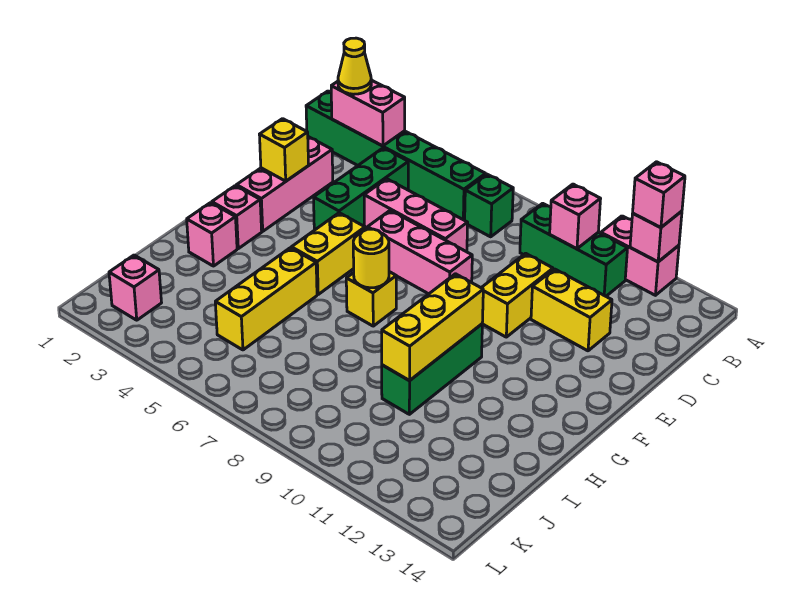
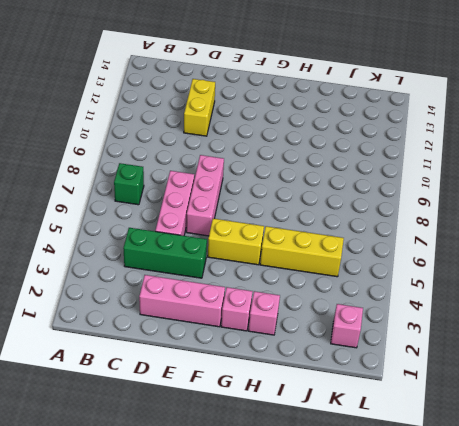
none -> pink 1x2 brick [601,216,679,295]
none -> green 1x6 brick [306,91,486,220]
none -> green 1x3 brick [520,203,628,296]

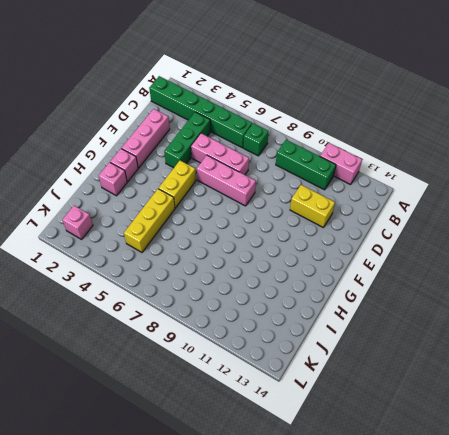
none -> yellow 1x2 brick [481,253,553,337]
none -> yellow 1x1 brick [346,272,396,326]
none -> green 1x3 brick [382,324,482,414]

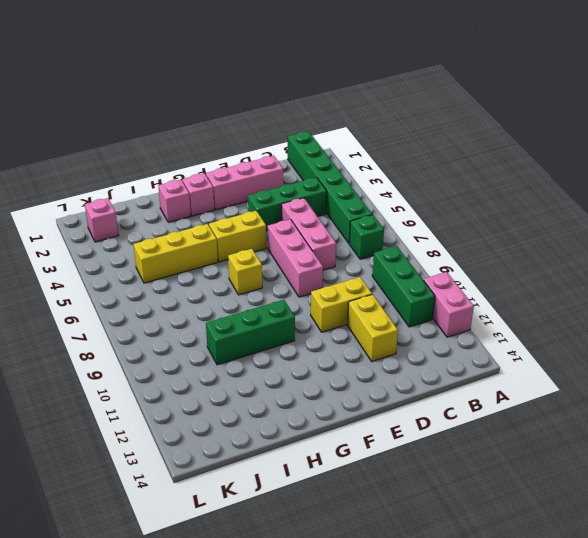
none -> pink 1x1 brick [630,211,682,262]
none -> pink 1x2 brick [331,80,405,146]
none -> pink 1x1 brick [550,184,600,249]

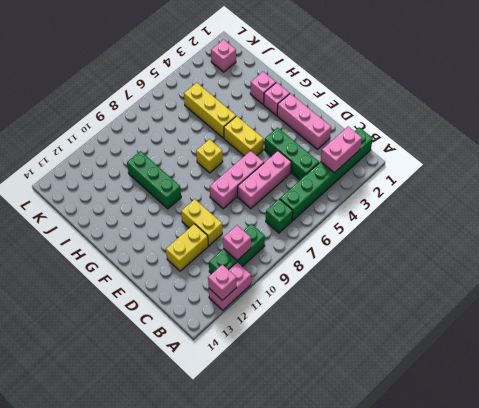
none -> yellow 1x1 brick [259,119,309,181]
none -> yellow 1x1 round brick [353,229,389,288]
none -> yellow 1x3 brick [382,274,483,381]

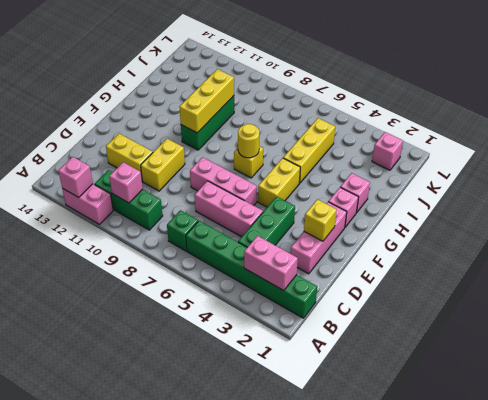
none -> pink 1x1 brick [633,162,685,228]
none -> yellow 1x1 cone [338,38,371,94]

